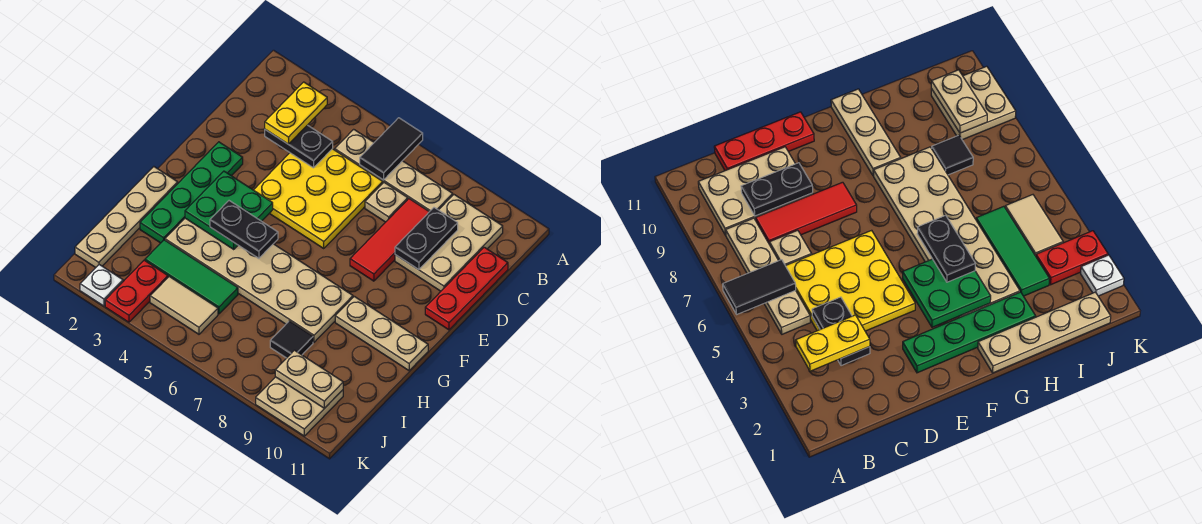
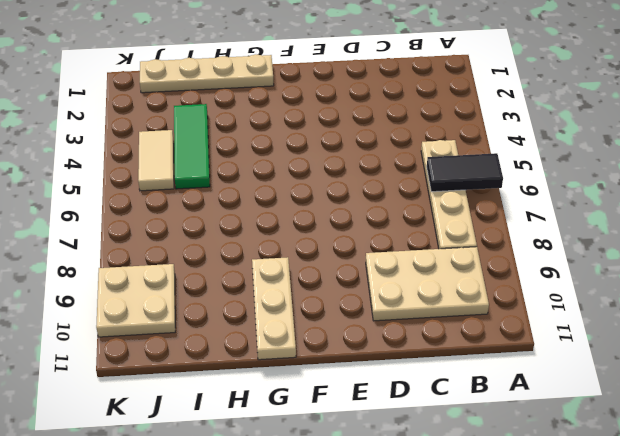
none -> yellow 3x3 plate [254,149,383,248]
none -> tan 1x1 plate [365,182,408,222]
none -> red 1x3 tile [350,199,429,281]

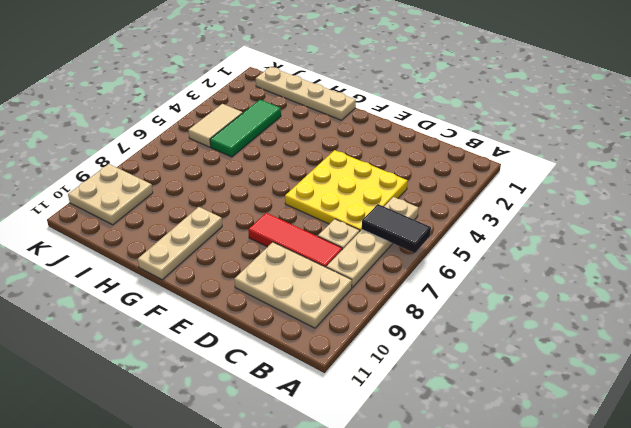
none -> red 1x3 plate [425,247,508,330]
none -> green 1x4 plate [140,142,243,243]
none -> tan 2x6 plate [165,218,353,342]

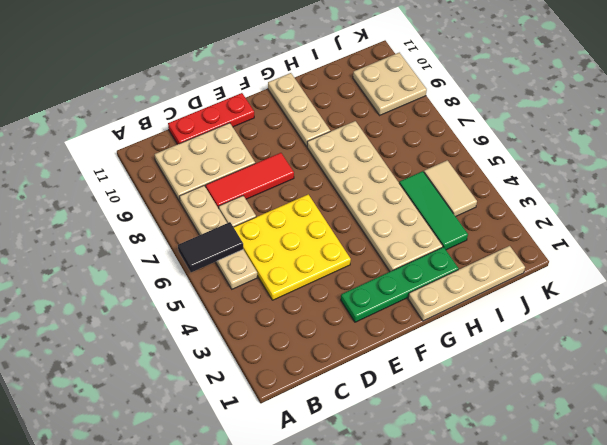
none -> black 1x1 tile [270,321,313,358]
none -> red 1x2 plate [105,260,168,322]
none -> white 1x1 plate [80,265,123,306]

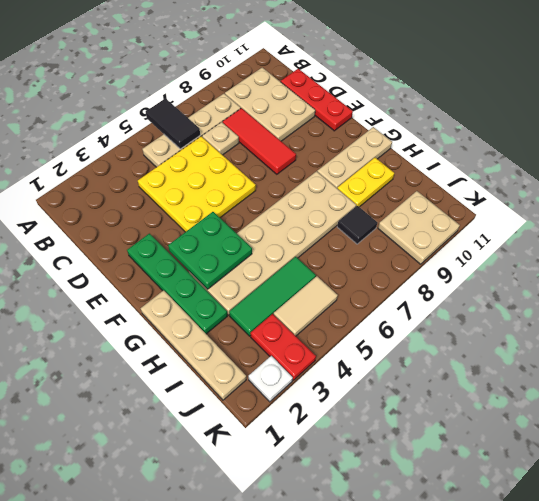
yellow 1x2 plate [337,158,394,207] -> yellow 1x2 plate turned to [265,82,327,144]
none -> black 1x2 plate [265,125,333,168]
none -> black 1x2 plate [395,208,458,270]
none -> tan 1x2 plate [275,350,343,408]

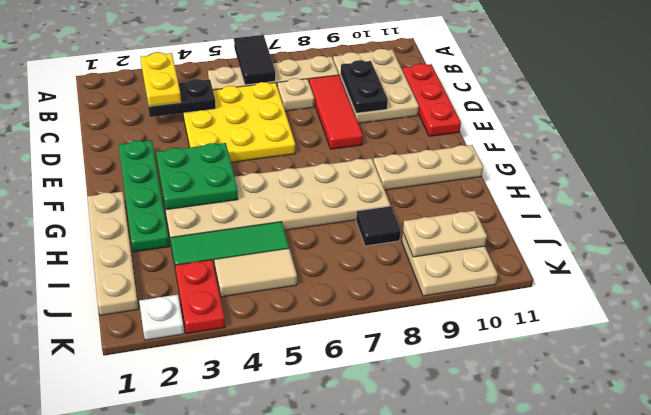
none -> black 1x2 plate [210,201,278,258]

